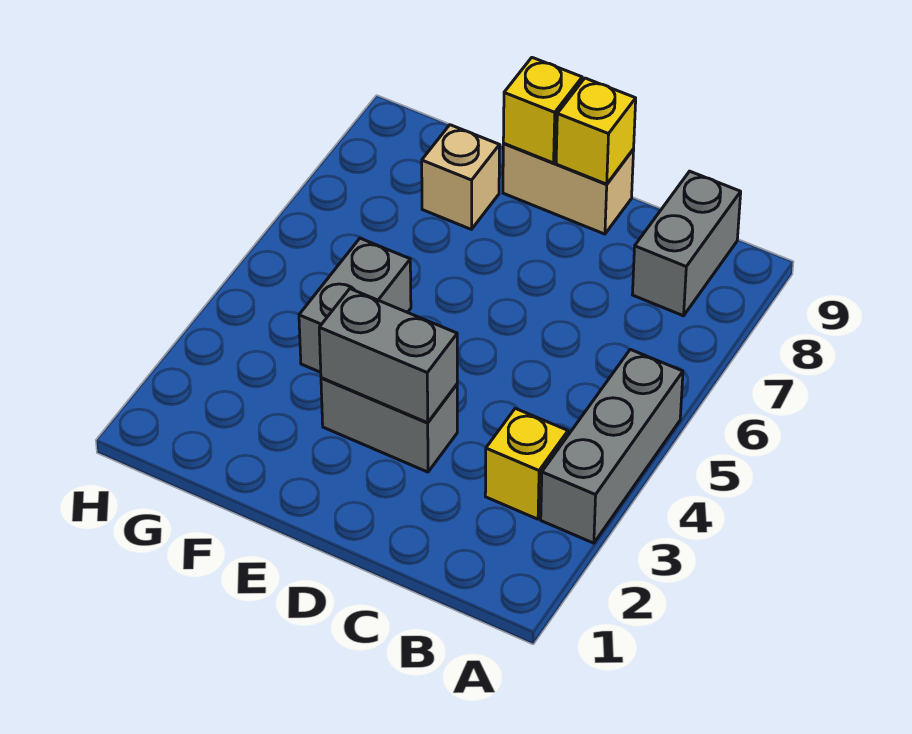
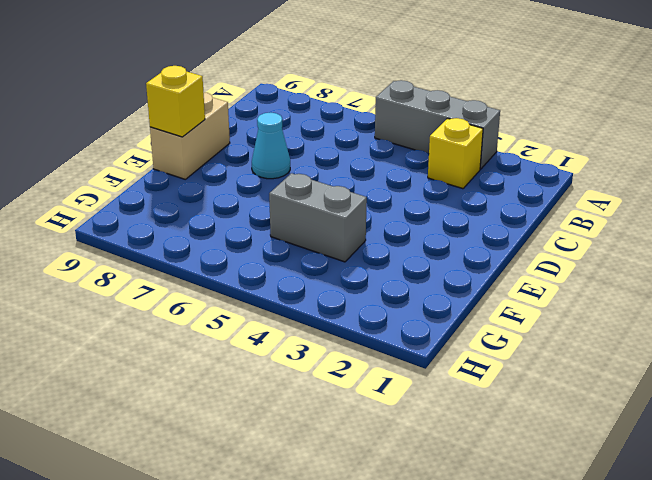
cyan 1x1 cone [252,113,290,179] -> none
none -> grey 1x2 brick [632,171,741,316]
none -> grey 1x2 brick [321,378,457,472]

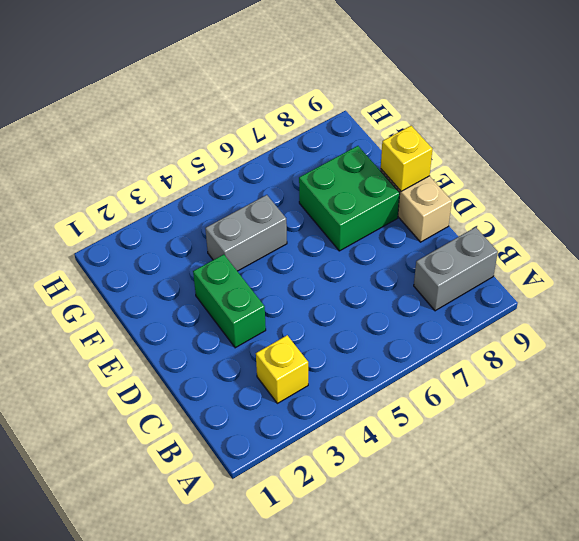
green 1x2 brick [193,254,266,348] -> grey 1x2 brick [321,378,457,472]
green 2x2 brick [299,146,400,251] -> tan 1x1 brick [422,125,500,229]
none -> grey 1x3 brick [541,349,683,543]
none -> grey 1x2 brick [319,289,457,423]

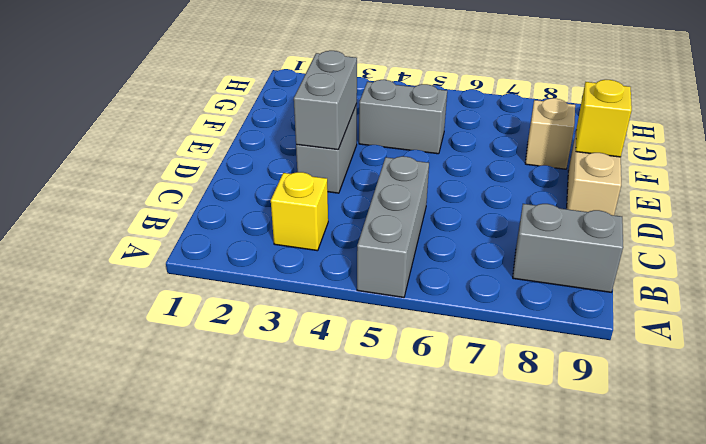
grey 1x3 brick [357,156,429,297] -> grey 1x3 brick turned to [541,349,683,543]
none -> yellow 1x1 brick [556,78,636,184]

